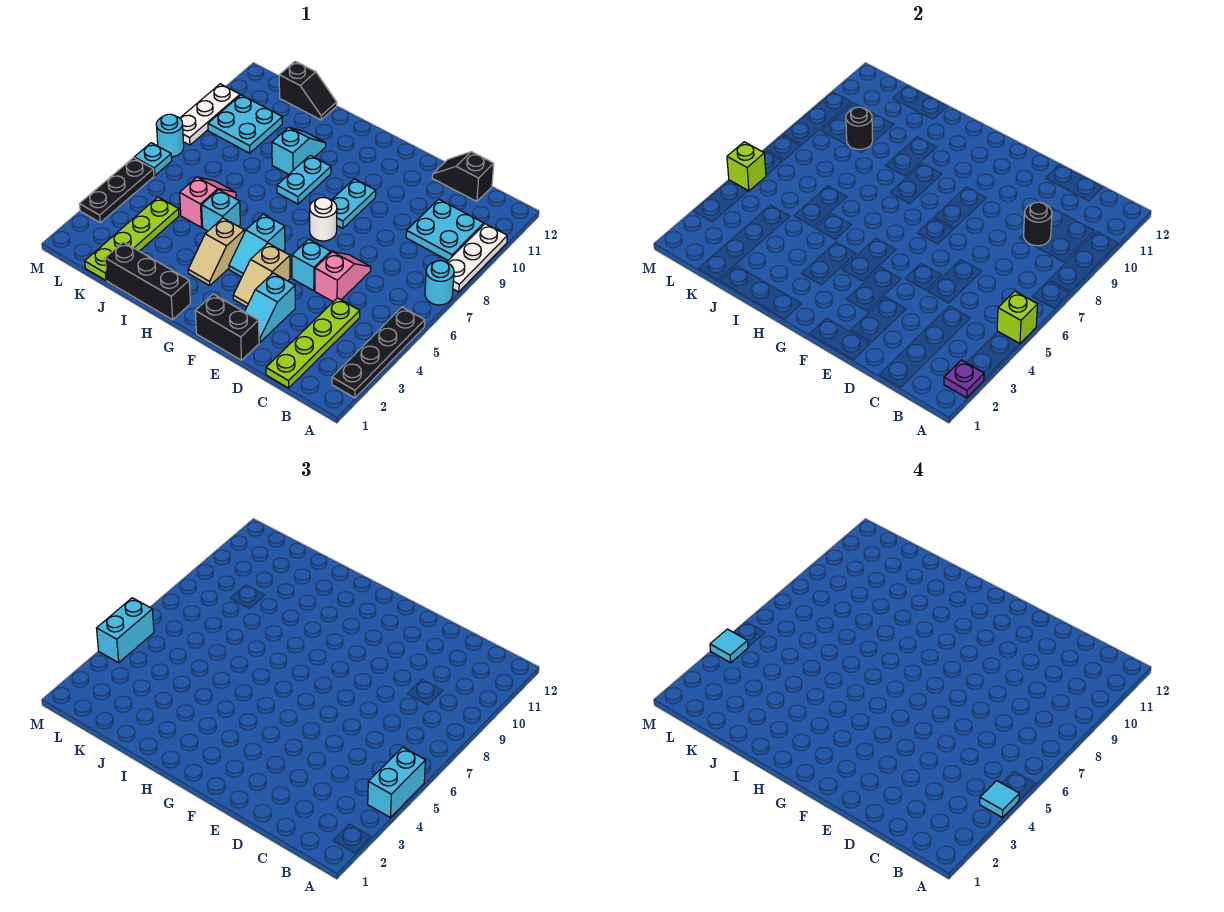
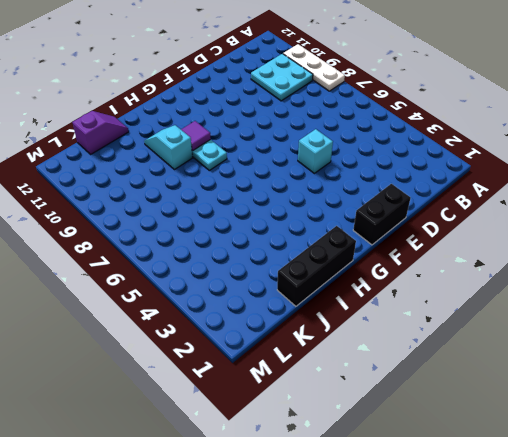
purple 1x1 tile [181,121,211,150] -> none
purple 1x2 slope [72,111,129,154] -> black 1x2 slope [279,61,337,120]
none -> black 1x4 plate [332,307,425,398]
none -> cyan 1x1 round brick [425,261,454,305]
none -> lime 1x4 plate [266,298,360,388]
none -> black 1x2 slope [432,152,494,202]

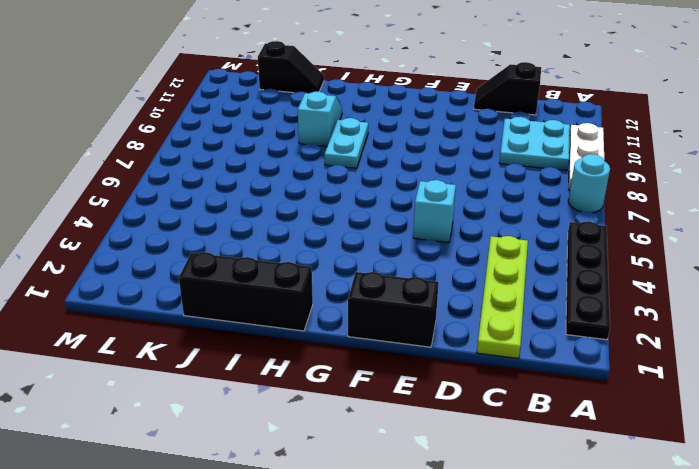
none -> pink 1x2 slope [315,252,371,302]
none -> cyan 1x2 slope [245,273,295,343]
none -> tan 1x2 slope [233,243,290,307]
none -> white 1x1 round brick [310,197,337,241]

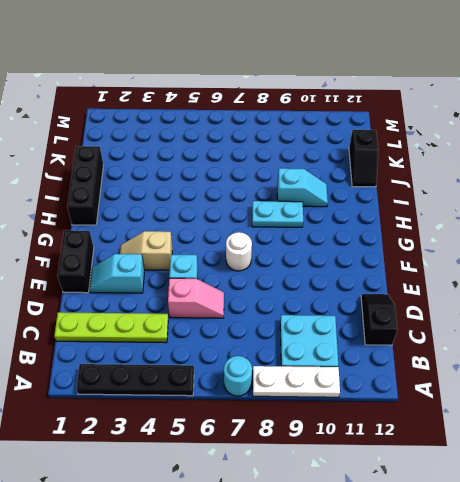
none -> cyan 1x2 plate [332,179,376,228]
none -> cyan 1x2 slope [229,214,285,277]
none -> tan 1x2 slope [188,218,244,286]
none -> cyan 1x1 brick [202,190,240,231]

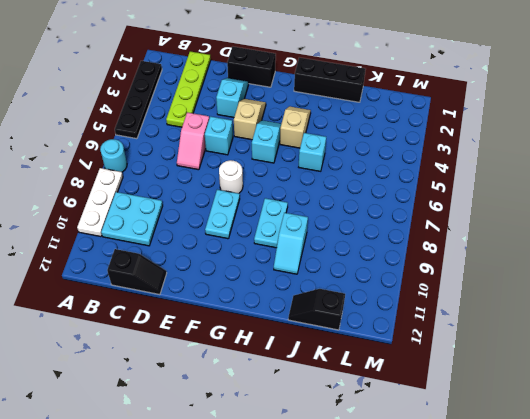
none -> pink 1x2 slope [180,177,236,227]
none -> lime 1x4 plate [85,197,179,280]
none -> cyan 2x2 plate [208,95,282,153]
none -> black 1x3 plate [80,158,154,222]

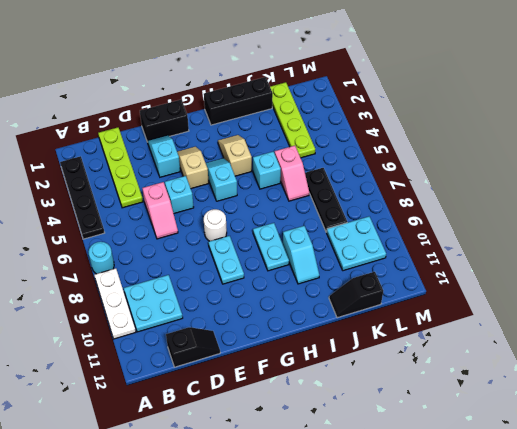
black 1x3 plate [305,168,347,232] -> black 1x3 plate moved to [80,158,154,222]
none -> cyan 1x1 plate [134,143,172,175]
none -> cyan 1x1 round brick [156,114,184,157]
none -> white 1x3 plate [180,84,240,145]
none -> purple 1x1 plate [944,360,984,398]

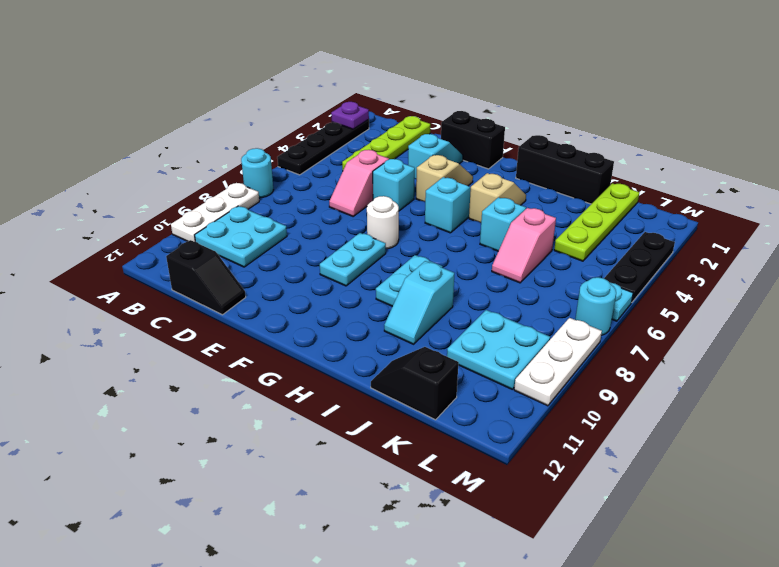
none -> lime 1x1 brick [997,291,1038,344]
none -> black 1x1 round brick [1024,202,1052,246]
none -> black 1x1 round brick [846,107,873,150]
none -> lime 1x1 brick [727,142,766,191]

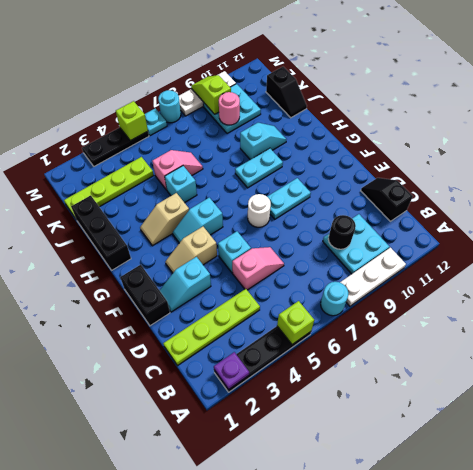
pink 1x1 round brick [219,92,240,125] -> black 1x1 round brick [846,107,873,150]
lime 1x2 slope [191,75,231,114] -> none
none -> cyan 1x2 brick [368,747,426,818]
none -> cyan 1x2 brick [97,598,154,663]
none -> cyan 1x1 tile [980,781,1019,818]
none -> cyan 1x1 tile [710,629,748,663]

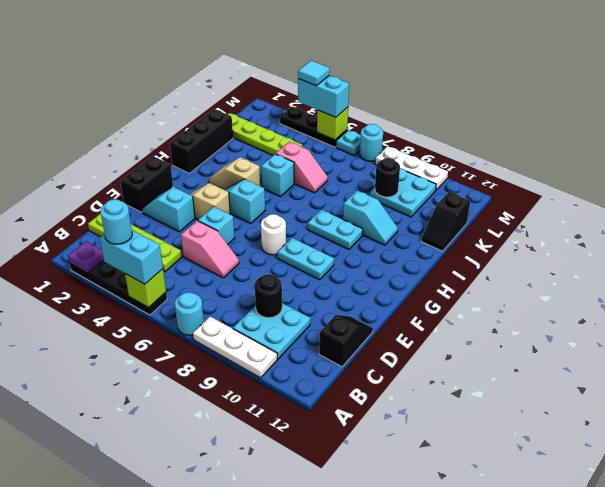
cyan 1x1 round brick [100,199,132,244] -> cyan 1x1 tile [980,781,1019,818]

